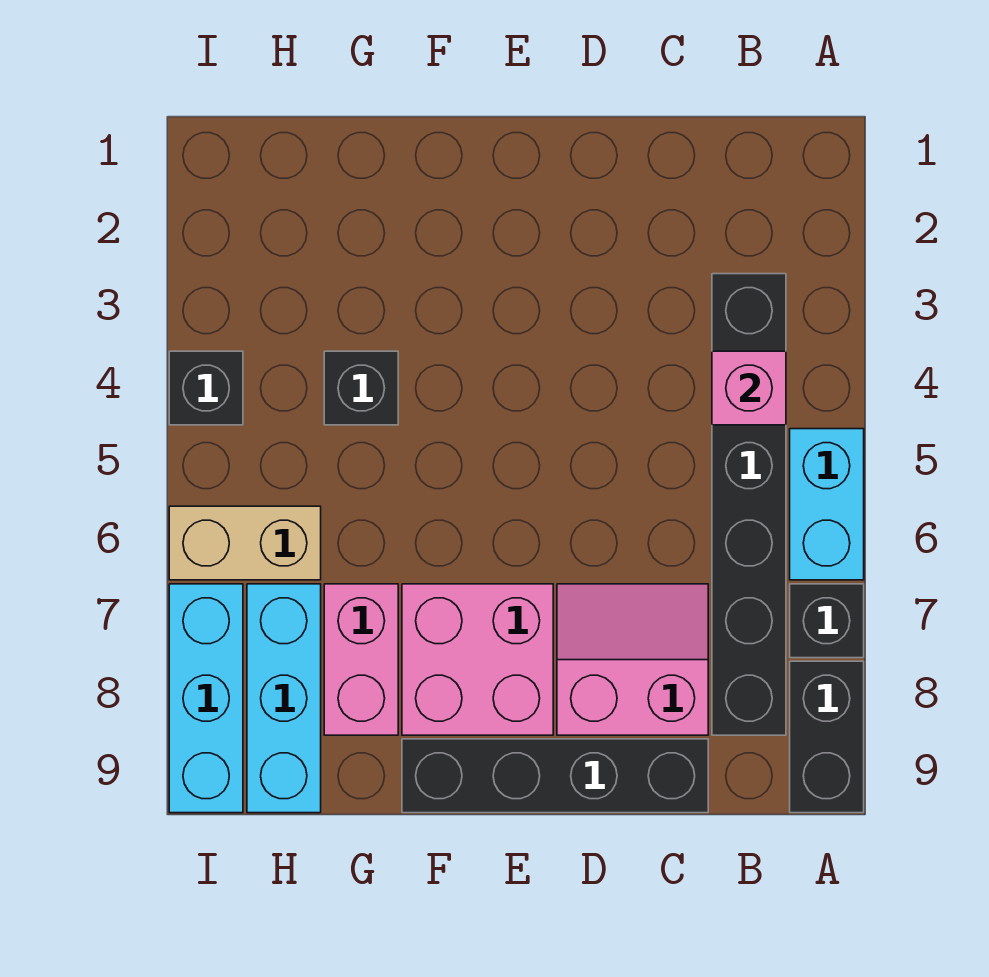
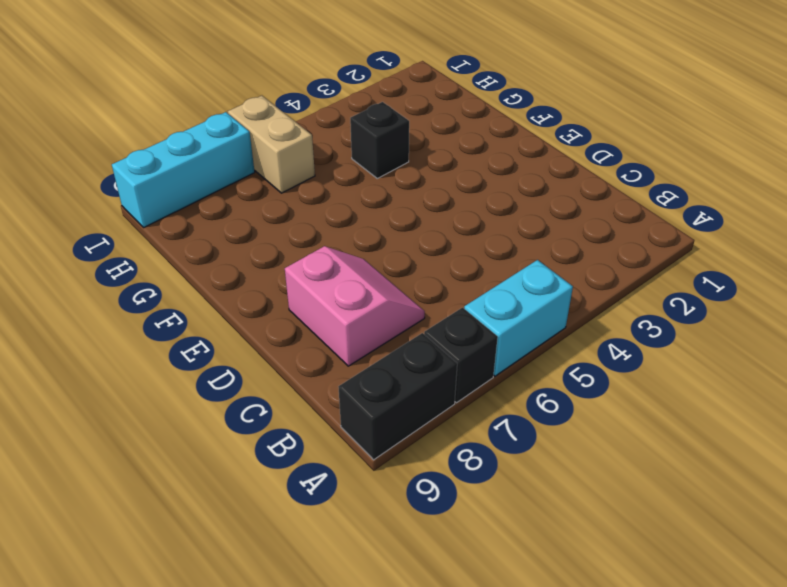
none -> black 1x6 brick [712,274,786,735]
none -> black 1x4 brick [402,739,708,813]
none -> pink 2x2 brick [402,584,553,735]

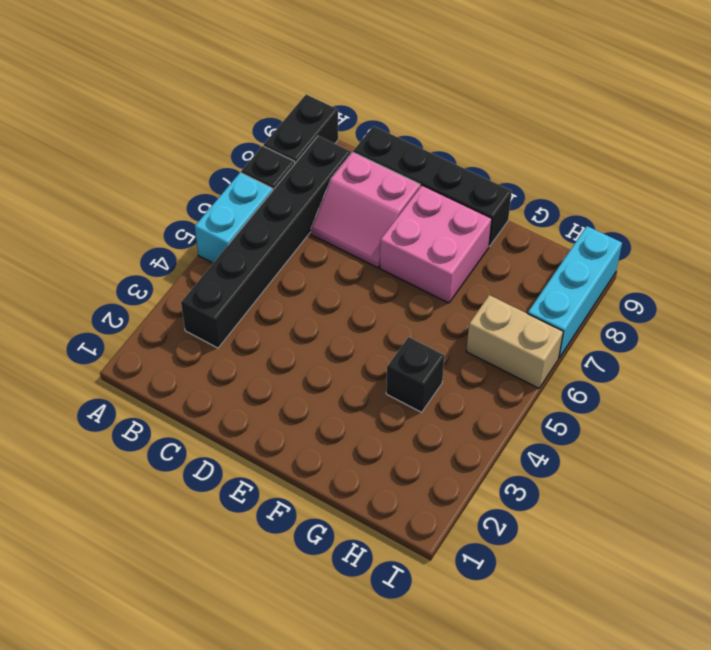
none -> pink 1x2 brick [324,584,398,735]
none -> cyan 1x3 brick [247,584,321,813]
none -> black 1x1 brick [169,351,243,425]

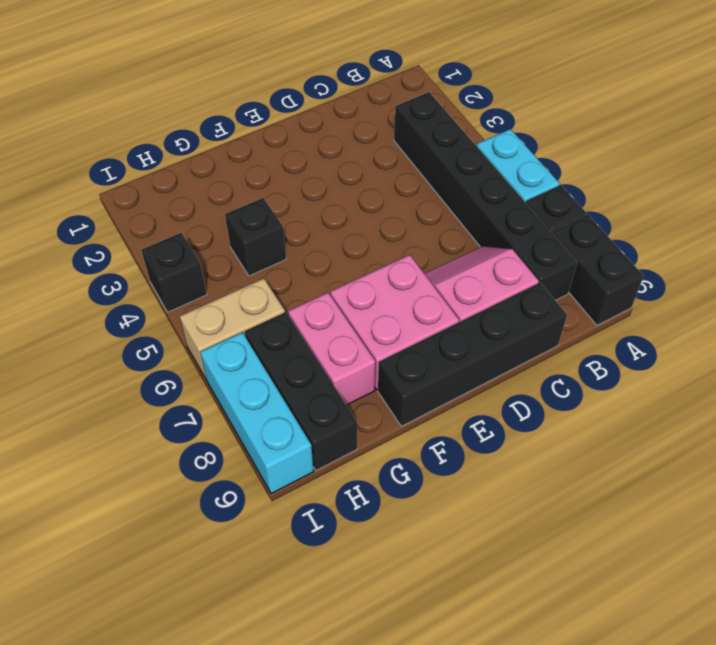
black 1x3 brick [245,312,357,470] -> cyan 1x3 brick [247,584,321,813]
none -> pink 1x1 brick [712,351,786,425]

